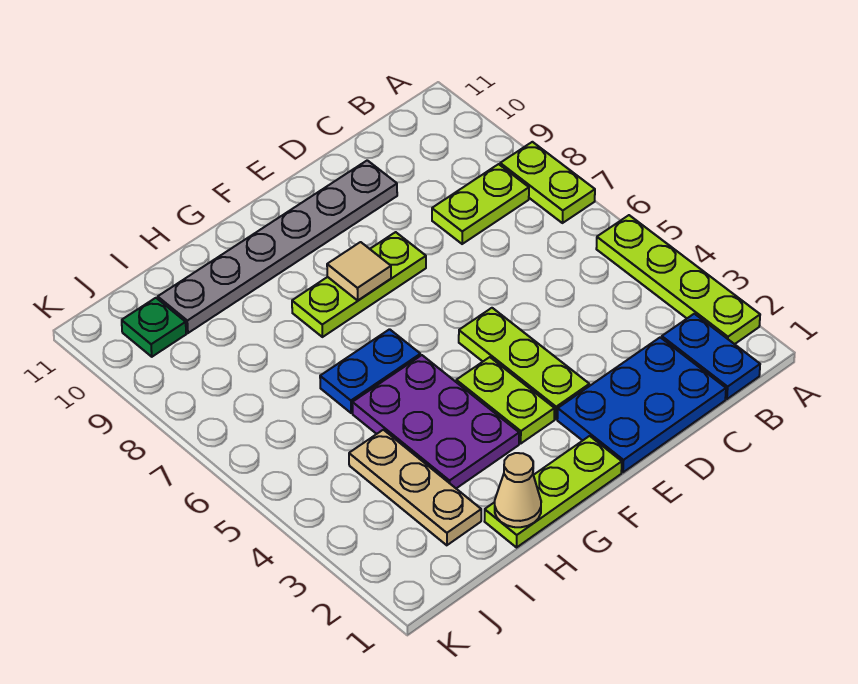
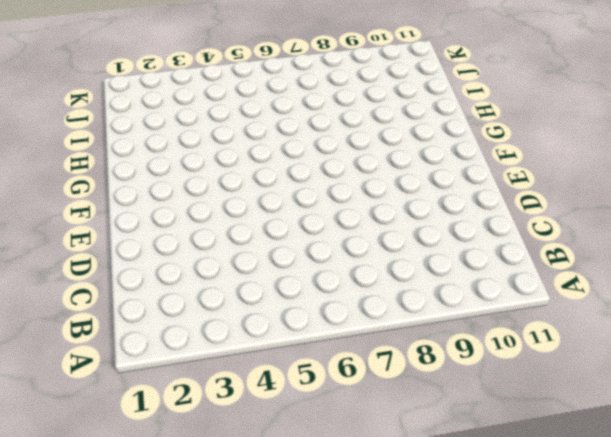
none -> lime 1x4 plate [596,215,760,344]
none -> lime 1x2 plate [500,142,595,223]
none -> blue 1x2 plate [662,314,760,399]

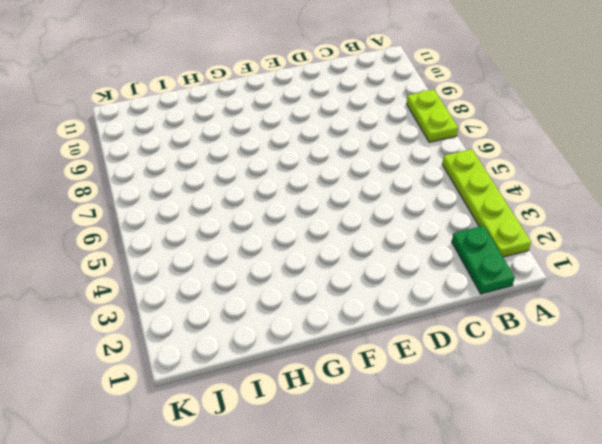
green 1x2 plate [452,226,515,294] -> blue 1x2 plate [662,314,760,399]
none -> lime 1x2 plate [432,164,529,244]
none -> blue 2x3 plate [557,337,726,472]
none -> grey 1x6 plate [158,160,397,333]

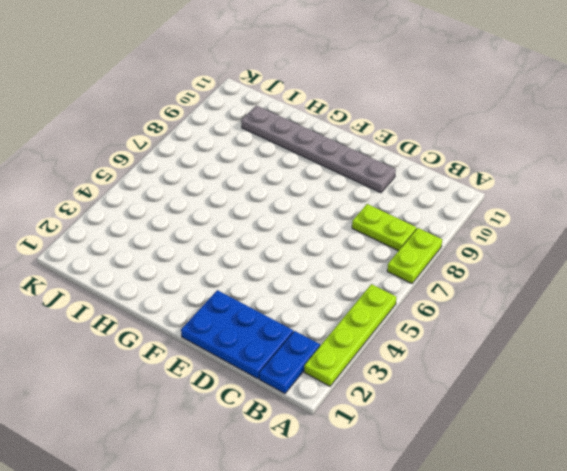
none -> lime 1x3 plate [459,308,589,419]
none -> lime 1x3 plate [292,232,426,337]
none -> lime 1x3 plate [485,436,622,547]

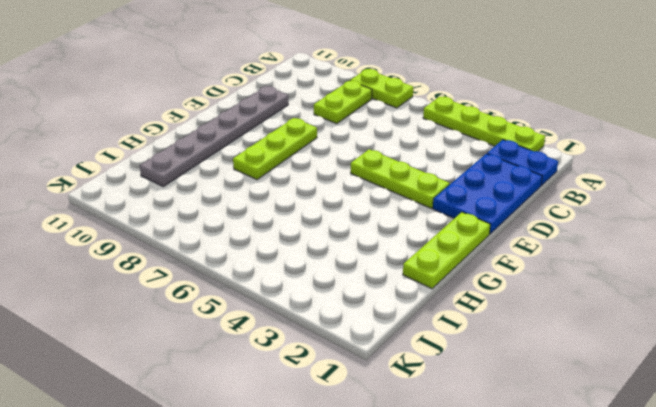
none -> lime 1x2 plate [456,357,554,443]
none -> purple 2x3 plate [352,355,519,488]
none -> blue 1x2 plate [320,329,420,413]

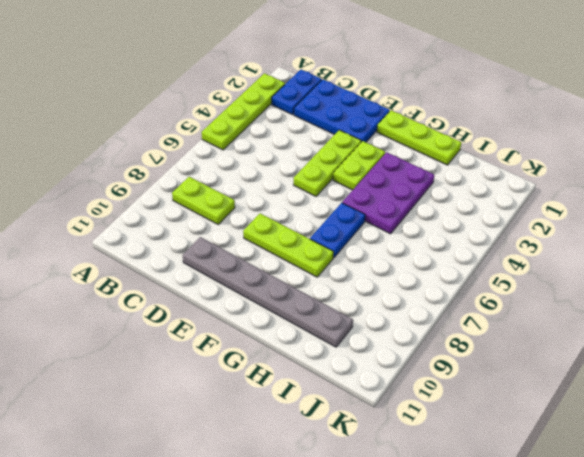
blue 1x2 plate [310,203,365,258] -> blue 1x2 plate turned to [320,329,420,413]
none -> lime 1x2 plate [500,142,595,223]
none -> tan 1x3 plate [349,430,481,545]
none -> green 1x1 plate [122,298,186,357]

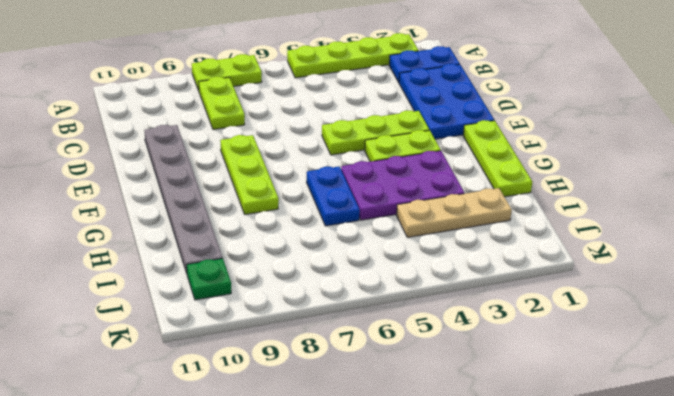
none -> tan 1x1 tile [327,242,391,300]
none -> tan 1x1 cone [495,453,541,527]

